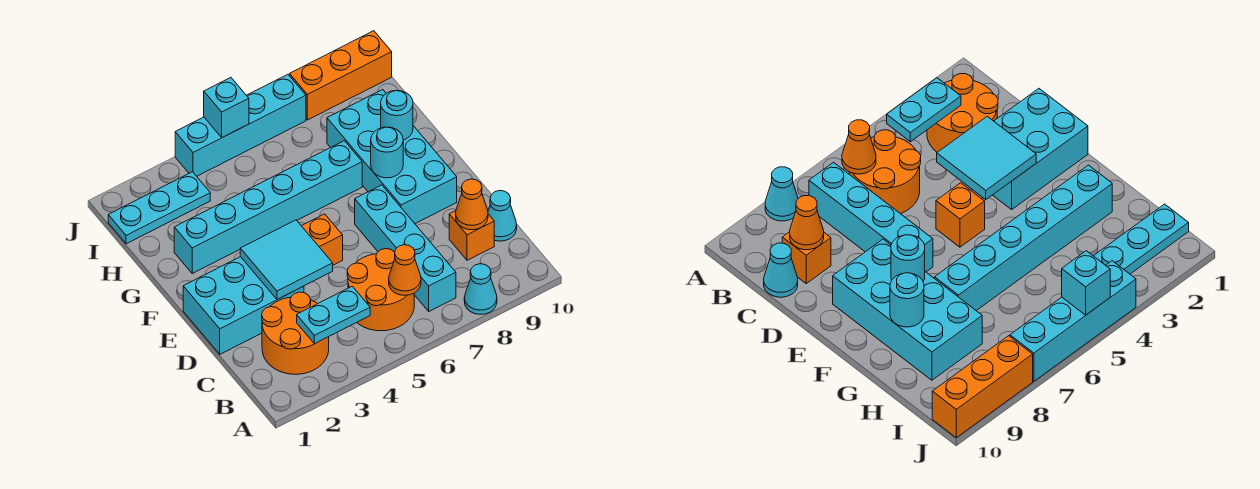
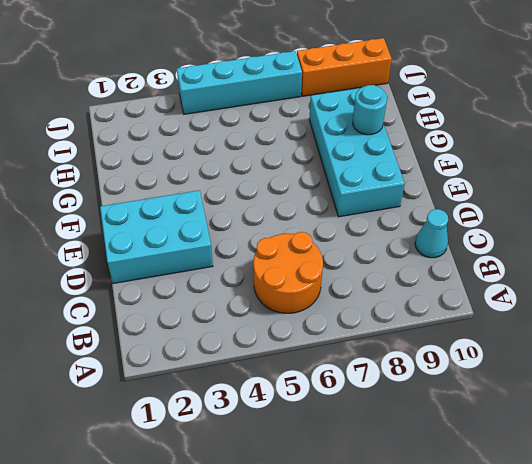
none -> cyan 1x1 cone [464,264,497,314]
none -> orange 2x2 round brick [262,292,329,374]
none -> cyan 1x4 brick [355,185,456,311]

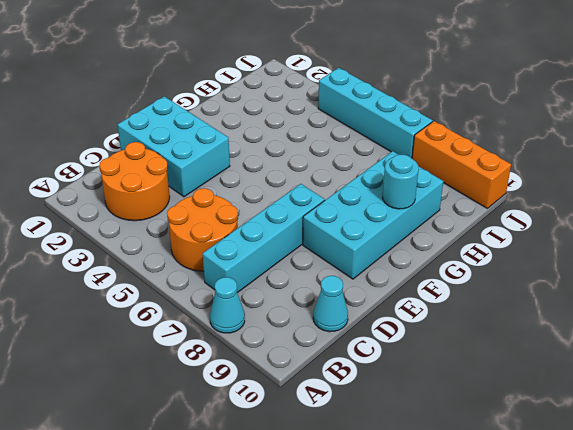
none -> orange 1x1 brick [449,211,494,260]
none -> orange 1x1 brick [302,214,343,265]
none -> cyan 1x6 brick [174,141,362,273]

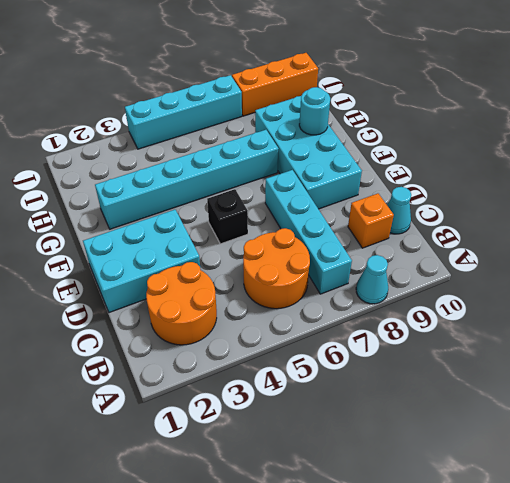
black 1x1 brick [207,189,248,244] -> orange 1x1 brick [302,214,343,265]
none -> cyan 1x3 plate [108,172,210,244]
none -> cyan 1x2 plate [297,286,370,344]
none -> orange 1x1 cone [389,245,421,295]

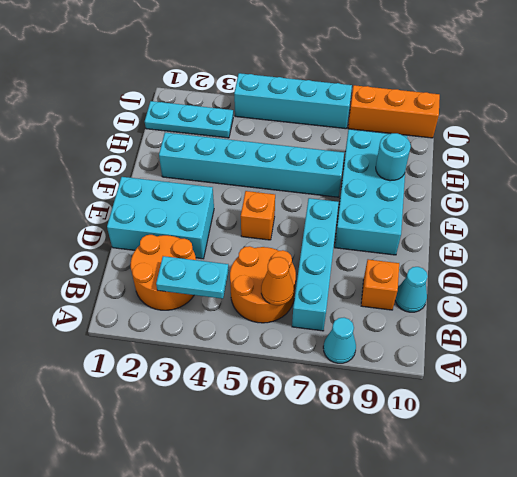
none -> orange 1x1 cone [456,179,488,230]
none -> cyan 2x2 tile [240,220,333,299]
none -> cyan 1x1 round brick [371,127,403,178]

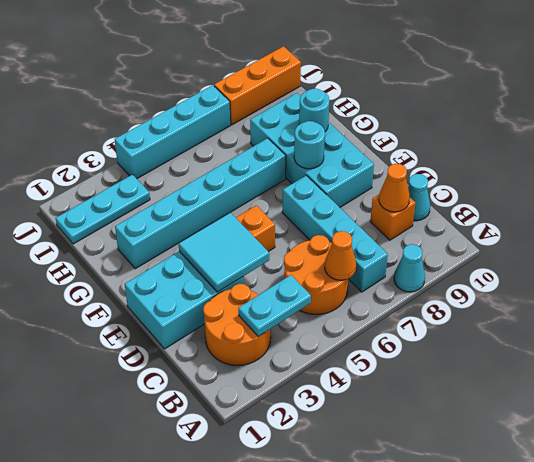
none -> cyan 1x1 brick [204,78,249,137]

